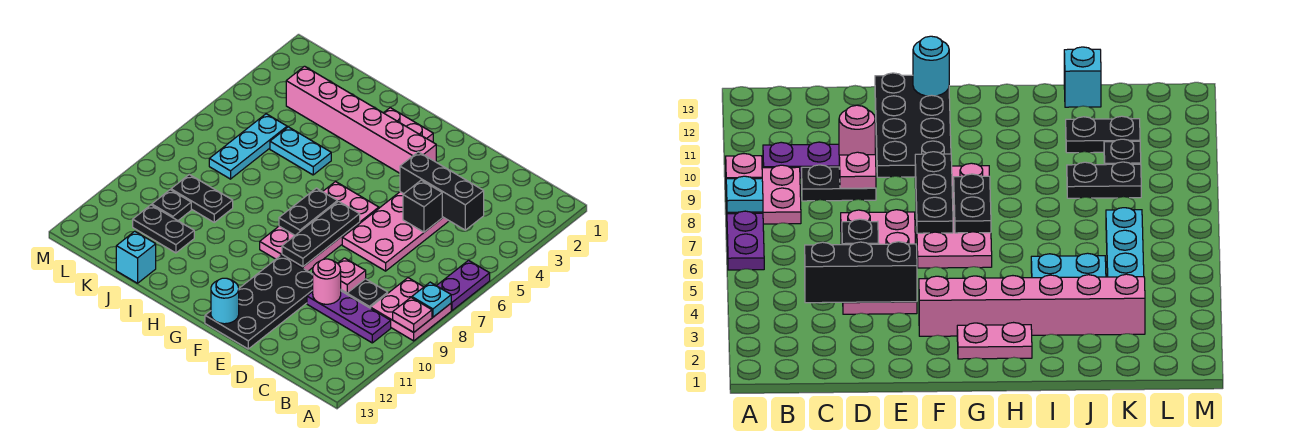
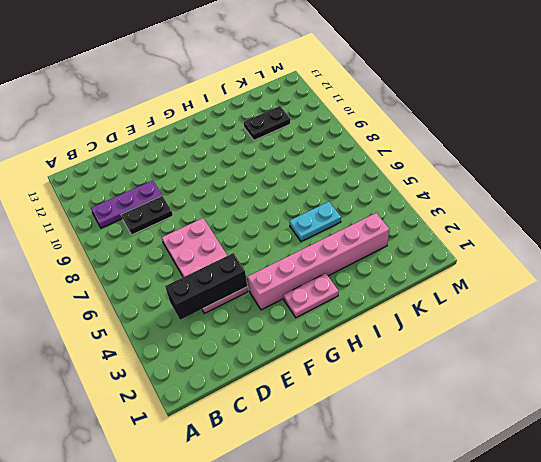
none -> purple 1x2 plate [437,260,490,310]
none -> pink 2x2 plate [371,278,451,341]
none -> black 2x4 plate [205,256,313,349]

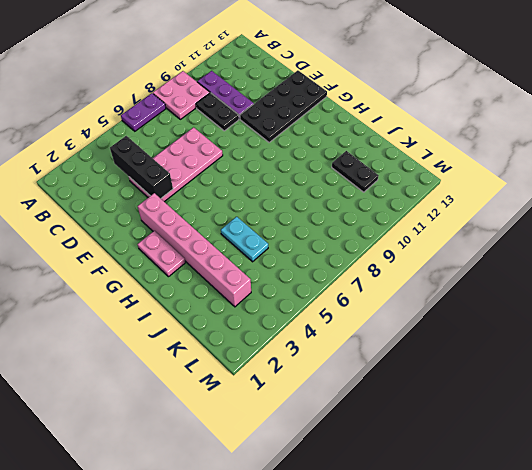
none -> pink 2x4 plate [260,182,379,271]
none -> black 1x2 plate [171,174,233,222]
none -> cyan 1x1 brick [116,231,156,283]

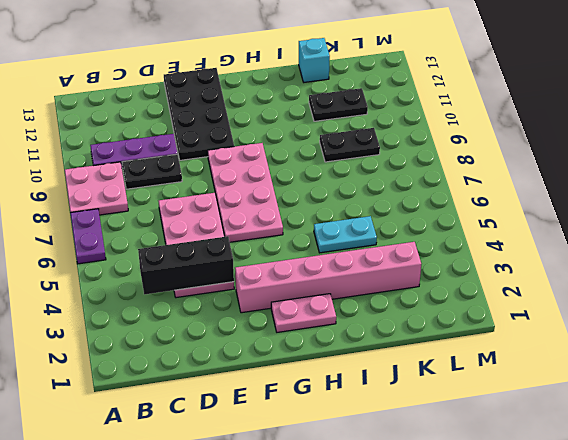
none -> cyan 1x3 plate [209,114,287,179]
none -> black 1x1 plate [152,190,191,221]
none -> cyan 1x1 plate [412,282,451,317]

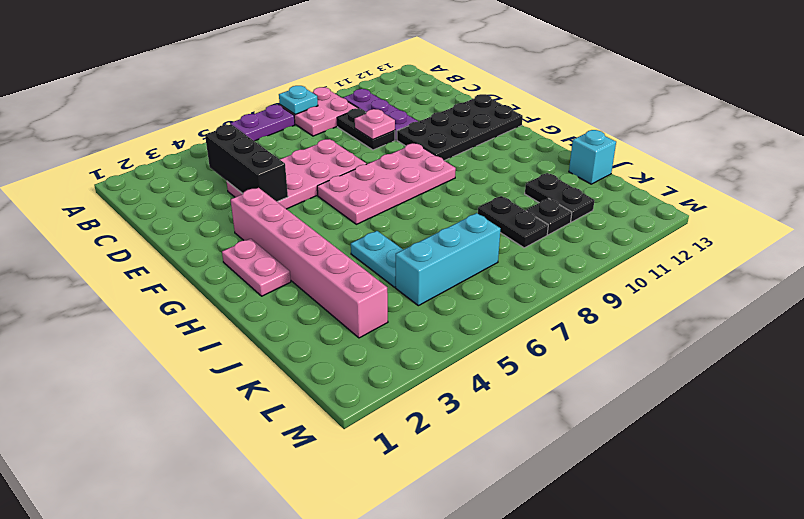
cyan 1x3 brick [396,213,501,306] -> cyan 1x3 plate [209,114,287,179]
none -> pink 1x1 plate [393,298,432,332]
none -> black 1x1 brick [403,180,442,232]
none -> pink 1x1 round brick [313,259,341,304]

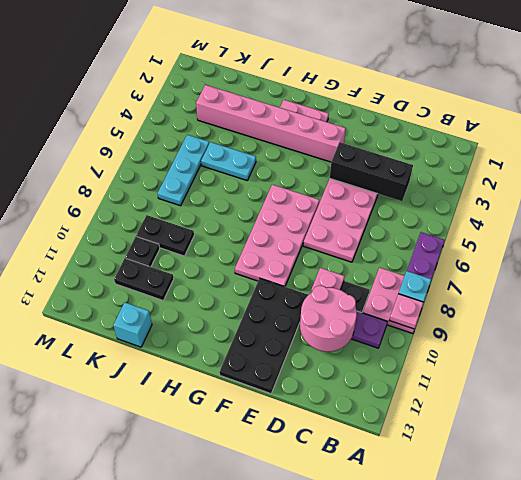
pink 2x2 round brick [300,286,357,352] -> pink 1x1 round brick [313,259,341,304]
none -> black 1x1 brick [403,180,442,232]
none -> black 1x3 plate [282,201,360,267]
none -> cyan 1x1 round brick [211,278,239,324]

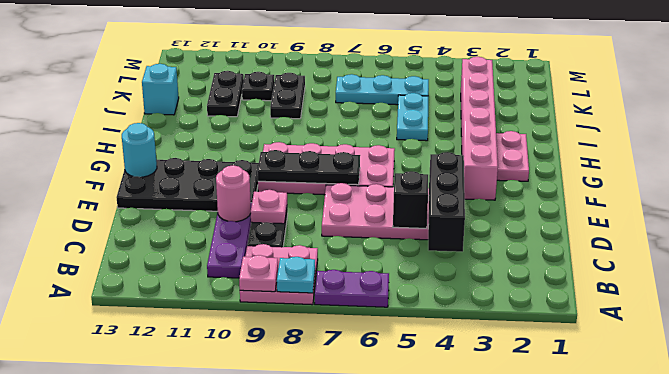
none -> black 1x2 plate [279,188,337,235]

